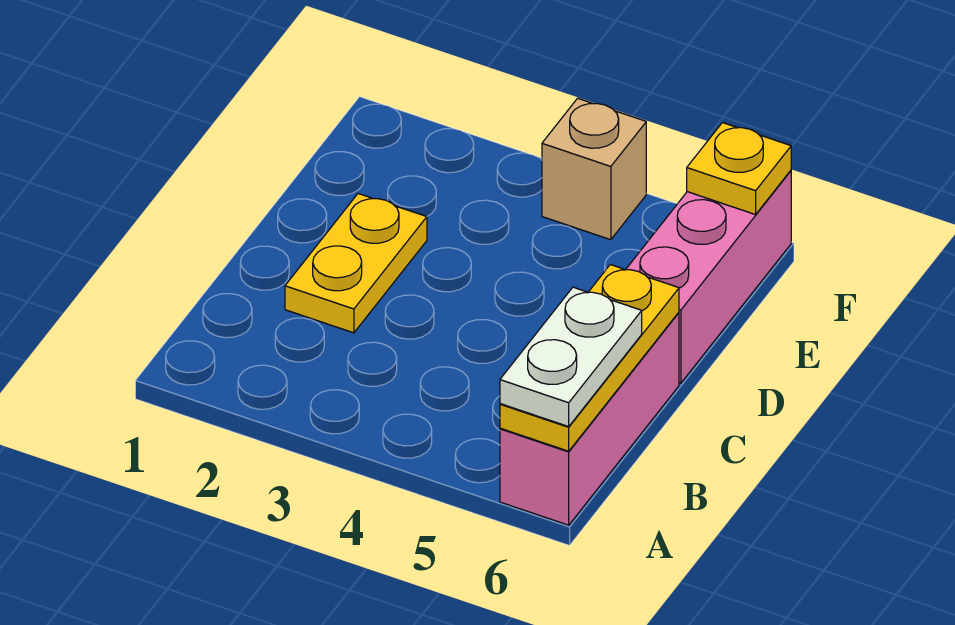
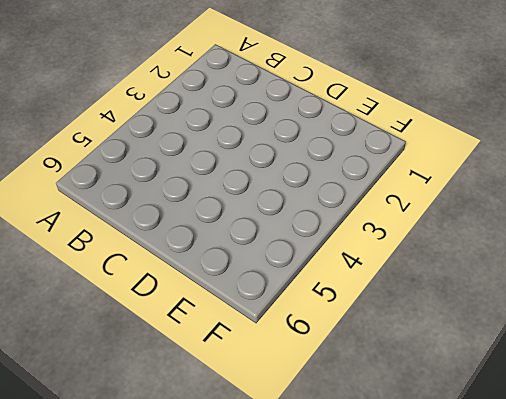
none -> pink 1x3 brick [500,313,679,525]
none -> yellow 1x2 plate [285,194,427,333]

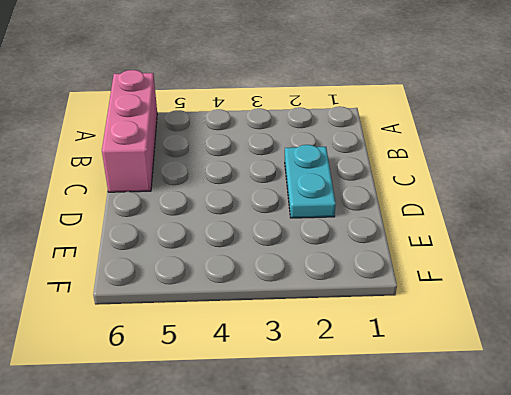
cyan 1x2 plate [285,145,336,218] -> yellow 1x2 plate [285,194,427,333]
none -> pink 1x3 brick [626,171,791,383]
none -> tan 1x1 brick [542,98,646,240]

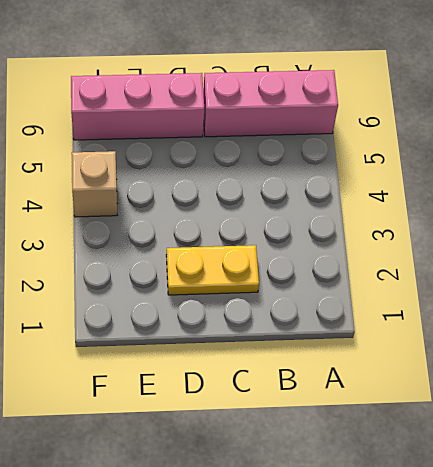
none -> yellow 1x3 plate [500,265,679,451]
none -> yellow 1x1 plate [687,123,791,215]

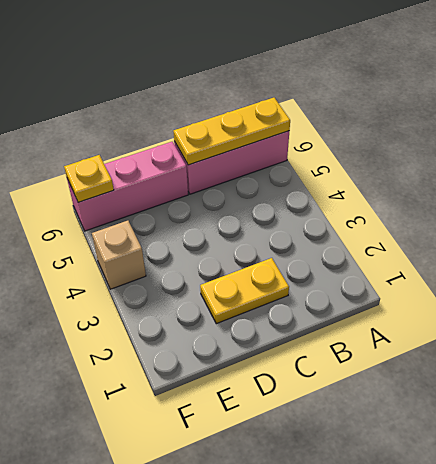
none -> white 1x2 plate [500,287,642,427]

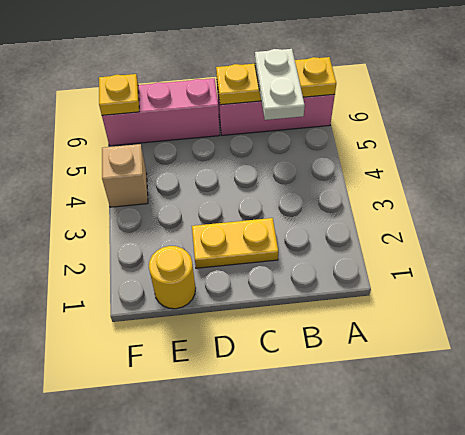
white 1x2 plate [255,49,305,120] -> white 1x2 plate turned to [500,287,642,427]
yellow 1x1 round brick [149,246,195,309] -> none

